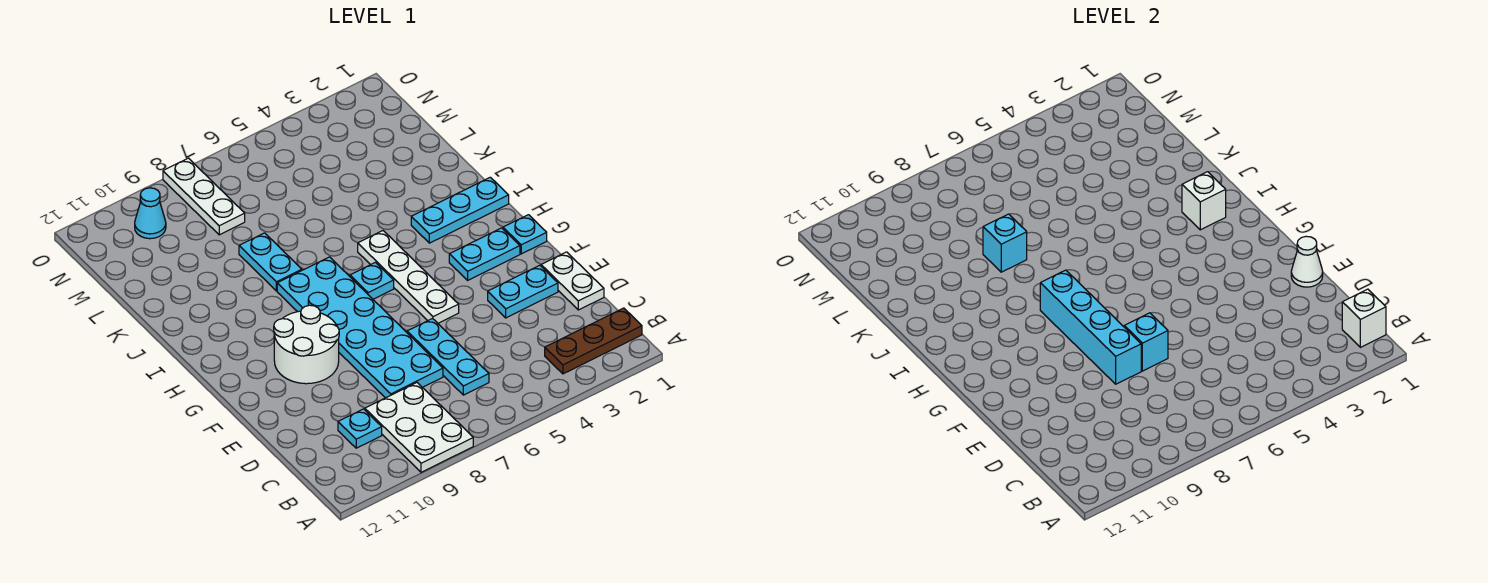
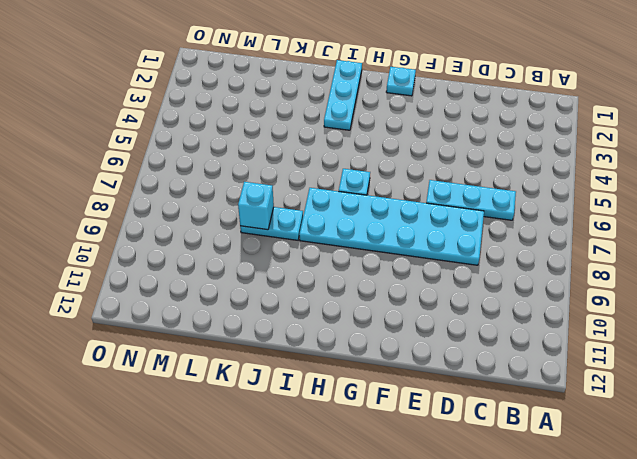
none -> white 2x3 plate [365,383,473,472]
none -> brown 1x3 plate [545,308,642,374]
none -> cyan 1x1 plate [338,409,382,448]

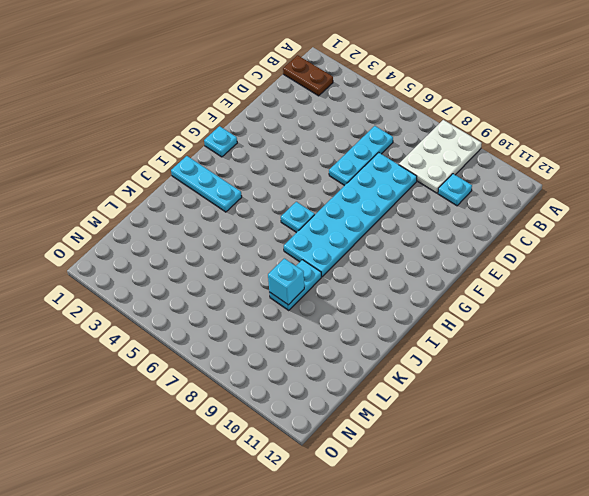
brown 1x2 plate [283,55,333,96] -> brown 1x3 plate [545,308,642,374]
none -> white 1x2 plate [541,252,604,310]
none -> cyan 1x2 plate [488,265,558,318]
none -> white 1x4 plate [358,231,459,323]

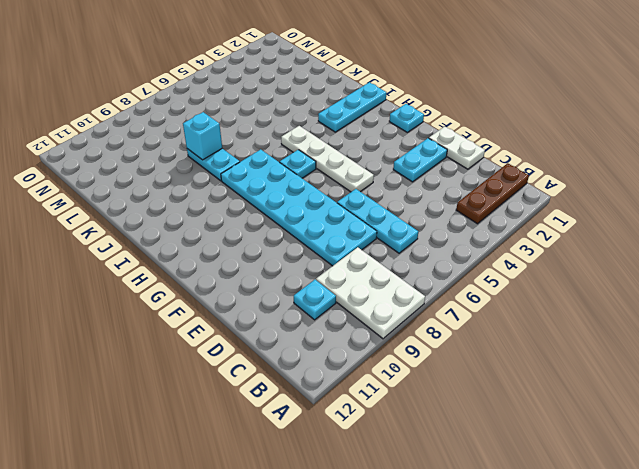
none -> white 2x2 round brick [274,305,339,384]
none -> cyan 1x2 plate [449,228,520,280]
none -> white 1x3 plate [163,158,245,235]

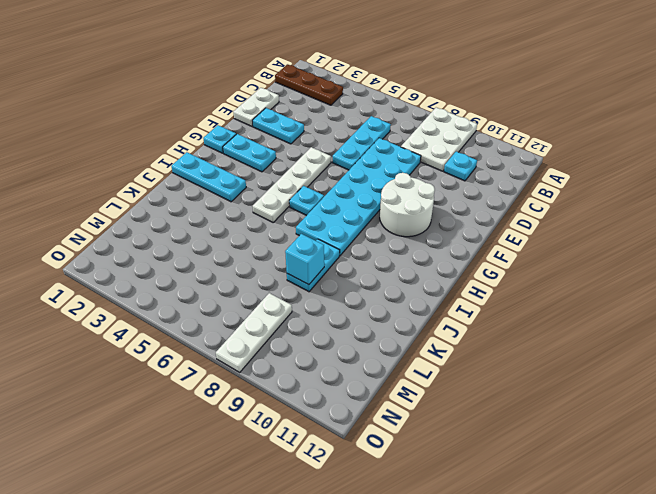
none -> cyan 1x1 cone [135,188,166,239]
none -> white 1x1 brick [1342,289,1386,347]
none -> white 1x1 cone [1291,236,1323,287]

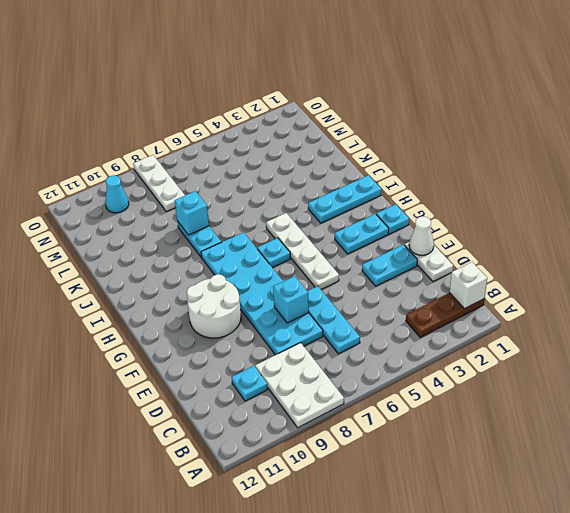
none -> cyan 1x4 brick [1040,270,1141,384]
none -> white 1x1 brick [1182,172,1226,230]

